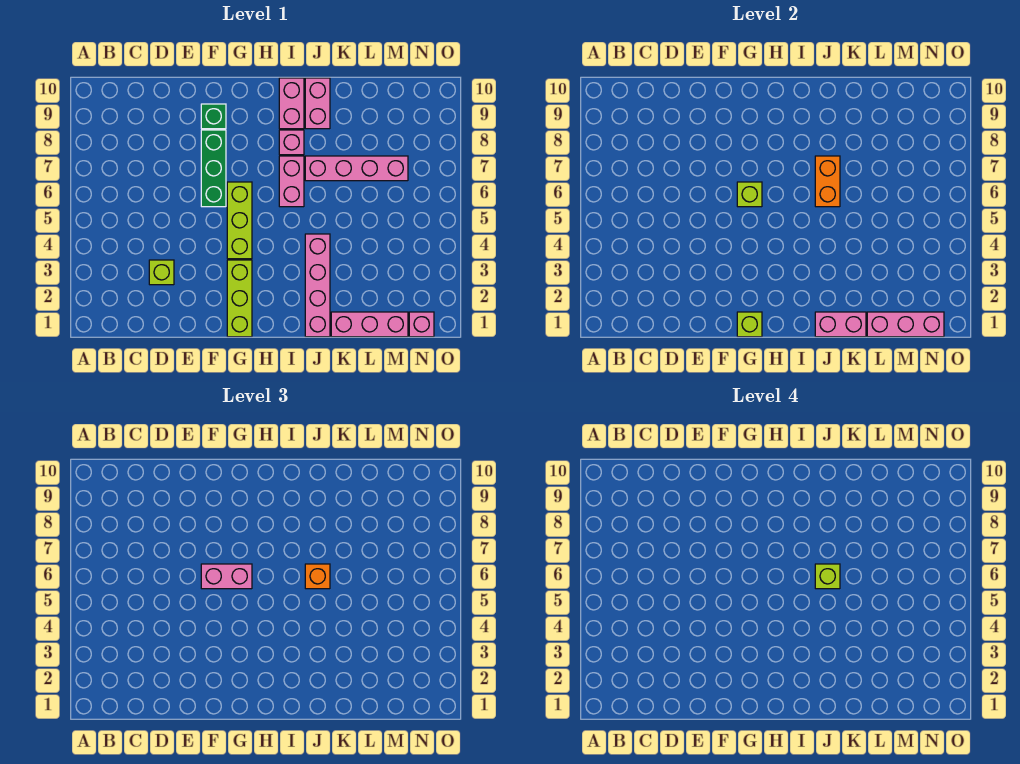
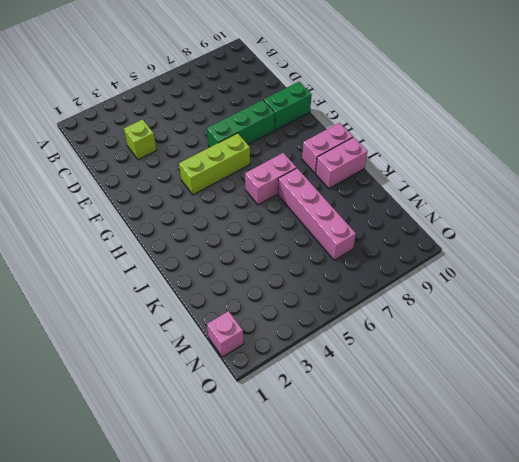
green 1x2 brick [264,82,312,130] -> green 1x1 brick [201,104,226,129]
none -> lime 1x3 brick [227,260,252,337]
none -> pink 1x1 brick [279,130,304,155]
none -> pink 1x4 brick [305,234,330,337]

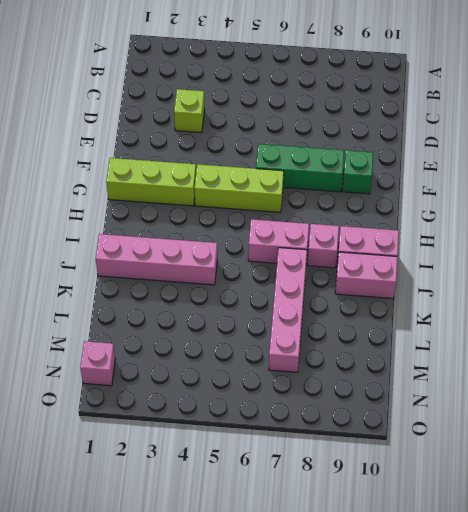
none -> pink 1x3 brick [331,312,408,337]
none -> lime 1x1 brick [737,312,762,337]
none -> lime 1x1 brick [737,182,762,207]

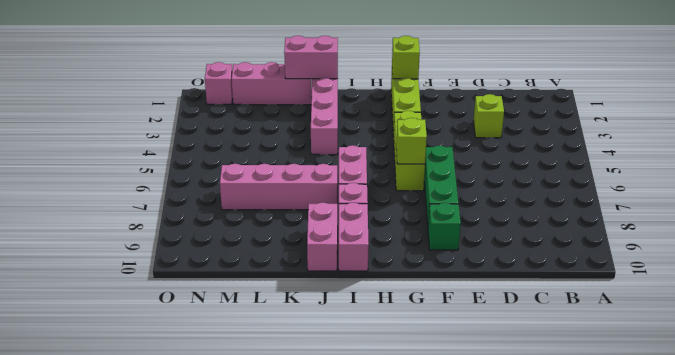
none -> orange 1x2 brick [815,156,840,207]
none -> pink 1x3 brick [867,312,944,337]
none -> pink 1x2 brick [201,564,252,589]

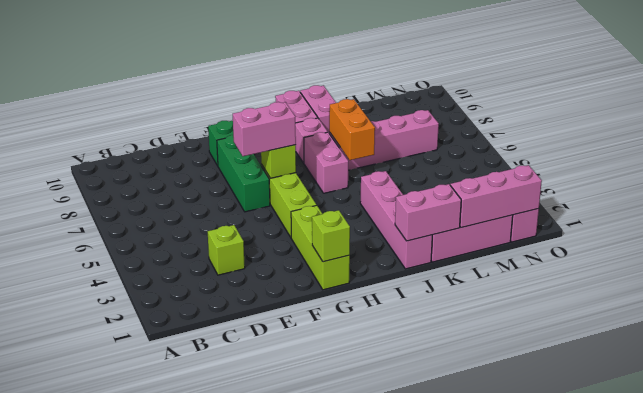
none -> orange 1x1 brick [305,564,330,589]
none -> lime 1x1 brick [815,564,840,589]

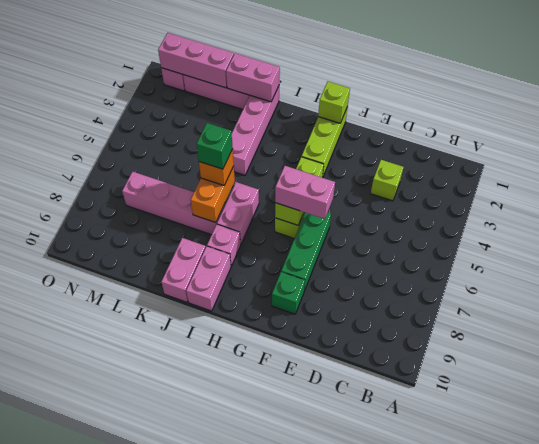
green 1x1 brick [197,123,233,169] -> lime 1x1 brick [815,564,840,589]

